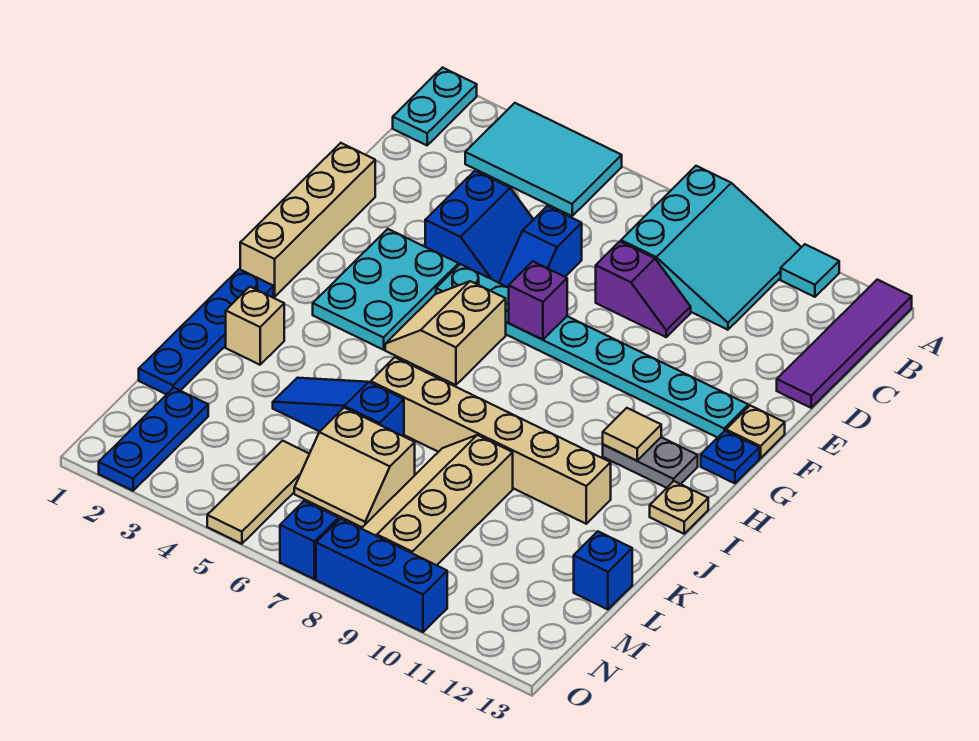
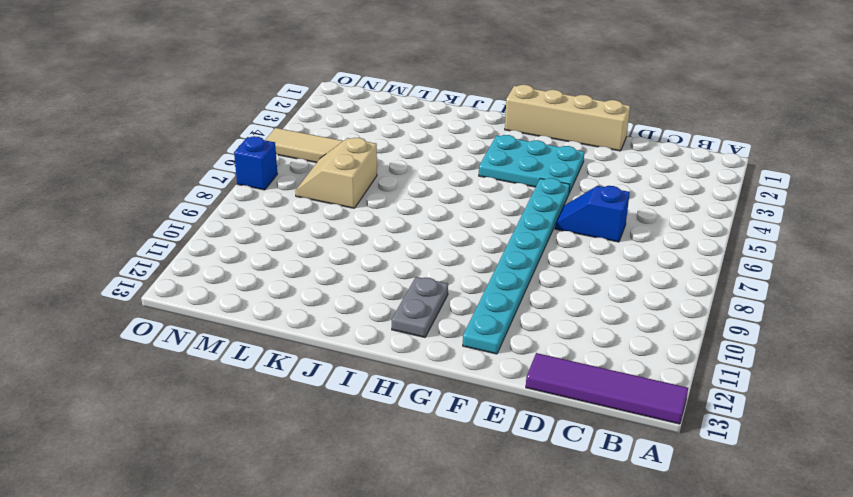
none -> cyan 1x2 plate [393,68,477,145]
none -> cyan 2x3 tile [465,103,622,216]
none -> cyan 3x3 slope [621,166,801,330]

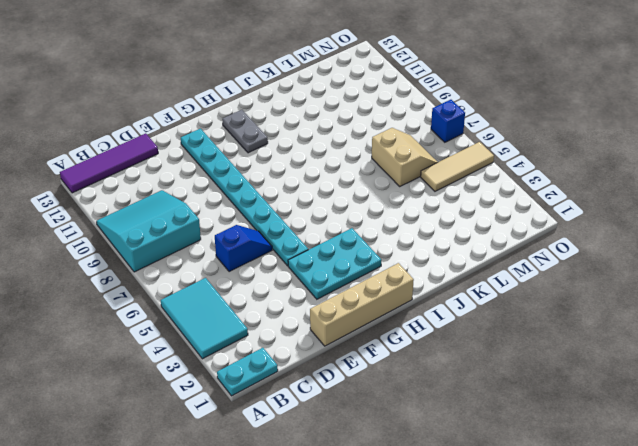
none -> cyan 1x1 tile [781,244,839,297]
none -> blue 2x2 slope [425,171,534,283]
none -> purple 1x2 slope [596,242,691,337]

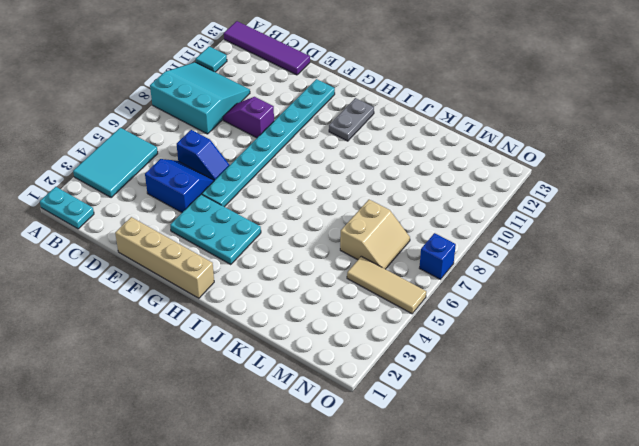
purple 1x2 slope [223,97,274,138] -> purple 1x2 slope turned to [596,242,691,337]
none -> tan 1x1 plate [726,406,785,458]
none -> tan 2x2 slope [385,281,506,385]
none -> blue 1x1 plate [701,431,759,483]

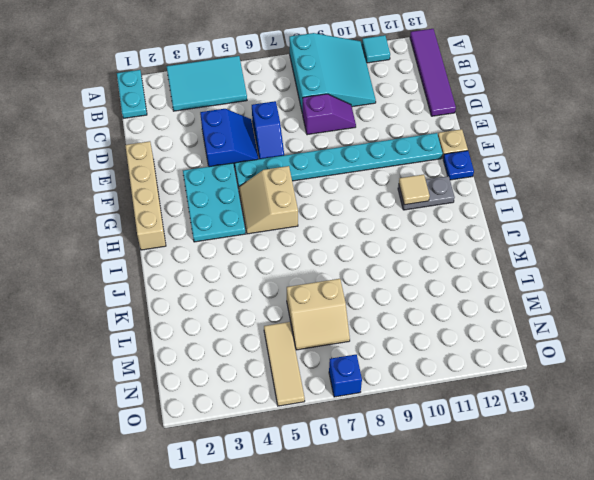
none -> blue 1x4 plate [139,269,274,395]
none -> tan 1x1 plate [650,481,708,534]
none -> tan 1x1 brick [226,287,284,365]

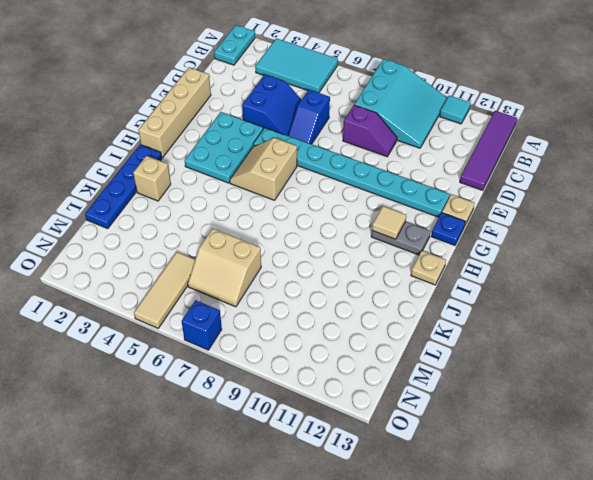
none -> tan 1x6 brick [371,357,611,524]
none -> blue 1x3 slope [273,378,404,436]
none -> tan 2x4 slope [361,435,513,565]

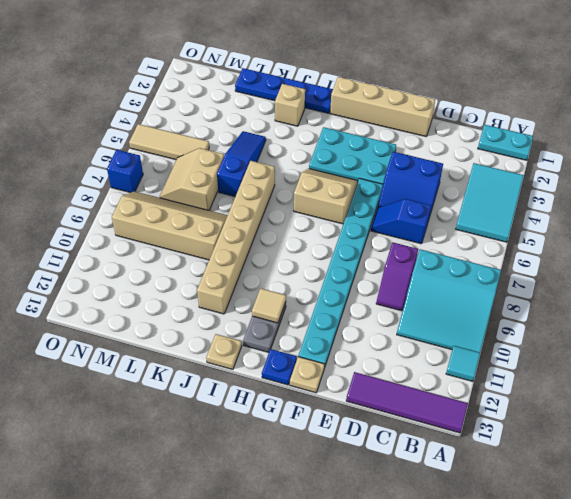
none -> blue 1x1 brick [574,531,632,609]
none -> blue 1x3 plate [99,388,208,491]
none -> blue 1x3 brick [316,519,447,632]

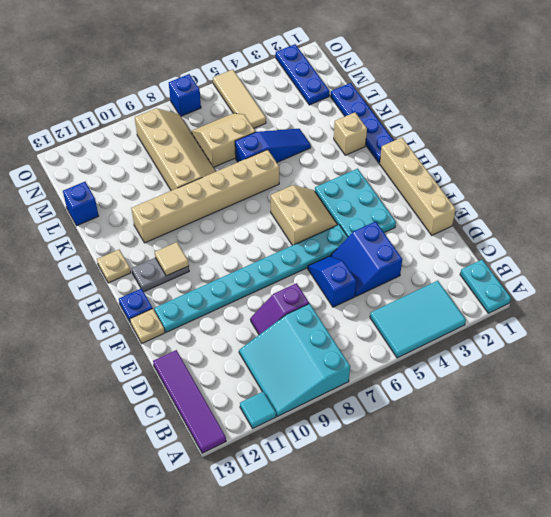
none -> blue 1x3 brick [316,519,447,632]
none -> purple 1x1 brick [509,261,567,340]

